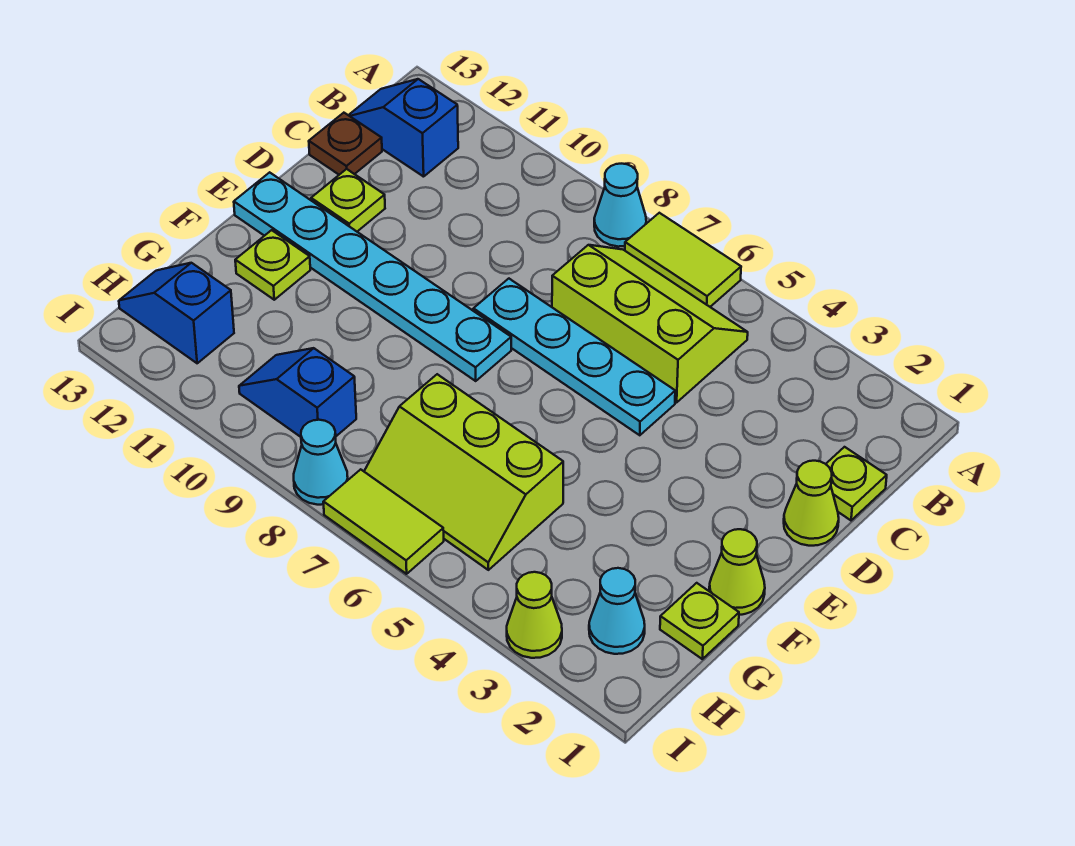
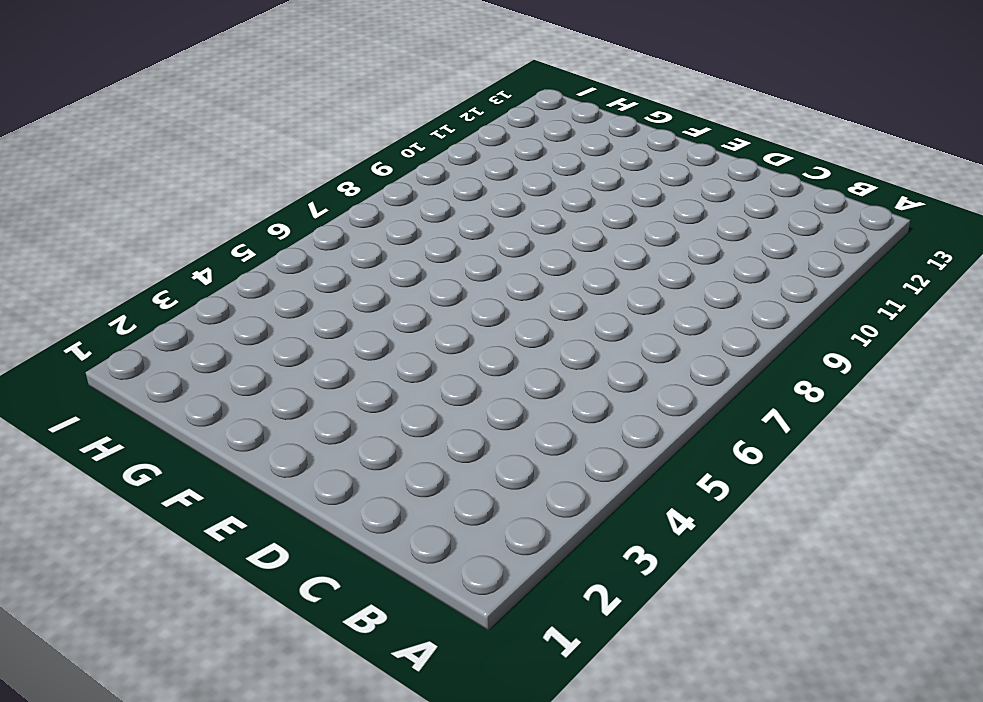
none -> lime 1x2 tile [625,213,741,307]
none -> cyan 1x1 cone [594,164,646,247]
none -> lime 2x3 slope [552,245,748,403]

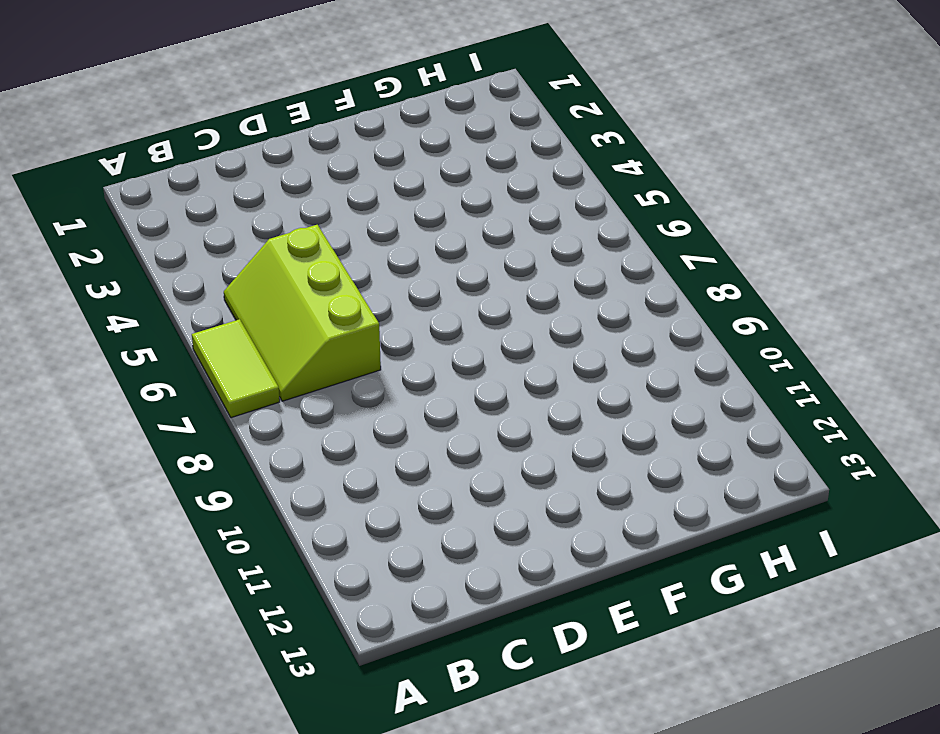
none -> cyan 1x1 cone [594,164,646,247]
none -> blue 1x2 slope [349,79,458,177]
none -> lime 1x1 plate [826,447,887,520]

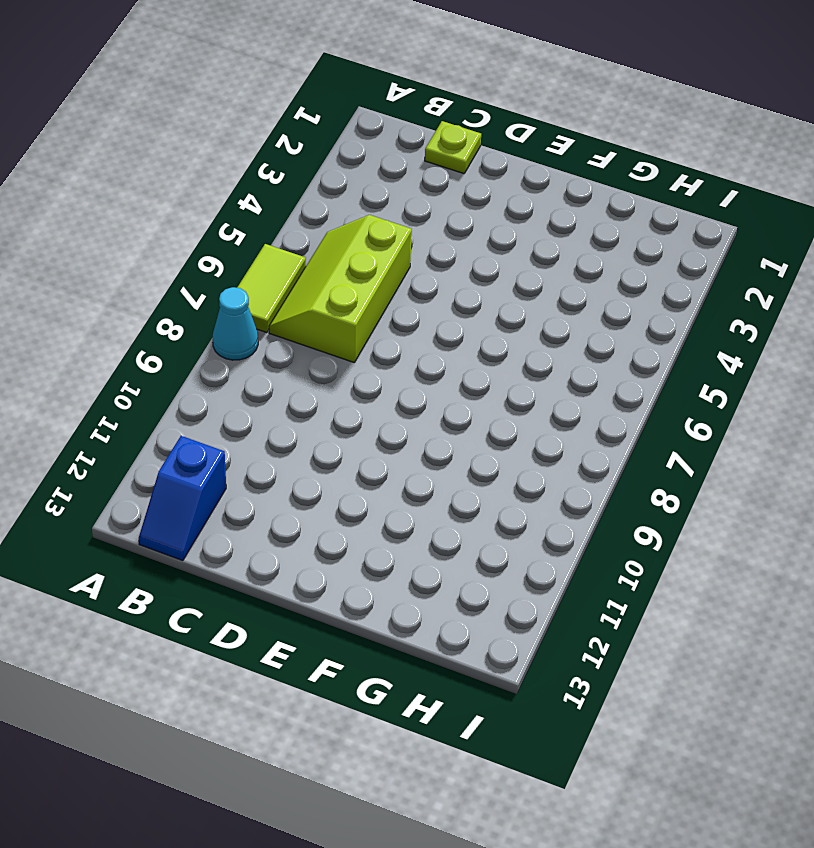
none -> brown 1x1 plate [309,113,382,175]
none -> lime 1x1 cone [784,461,839,546]
none -> cyan 1x4 plate [473,279,675,435]

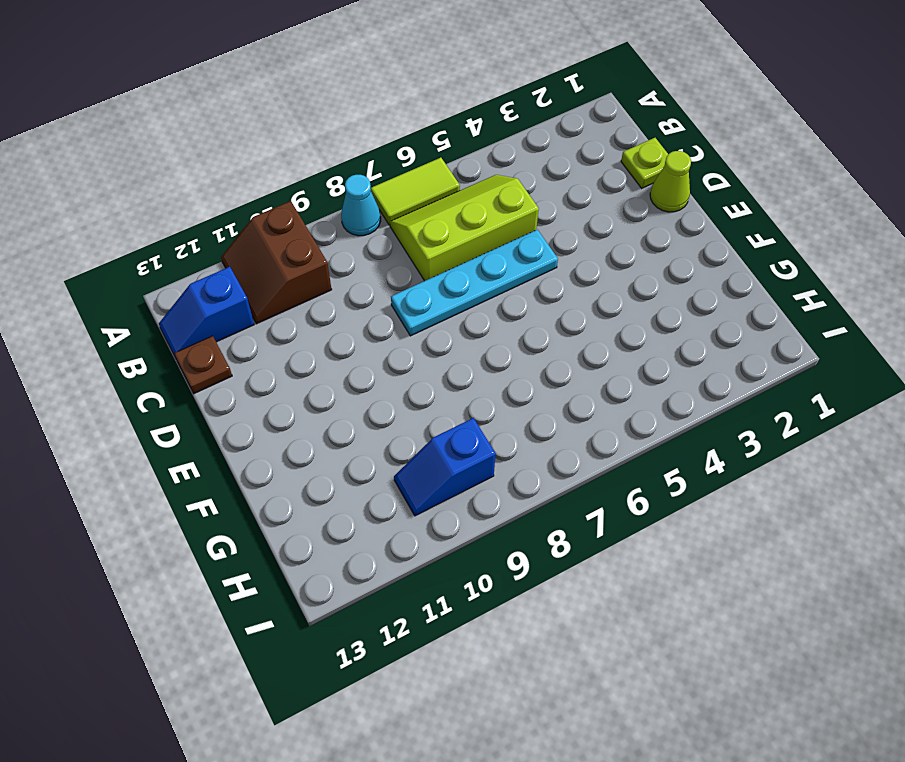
brown 2x2 slope [221,201,332,324] -> none
none -> lime 1x1 plate [311,169,385,231]
none -> cyan 1x6 plate [234,172,511,381]
none -> lime 1x1 cone [709,529,765,615]

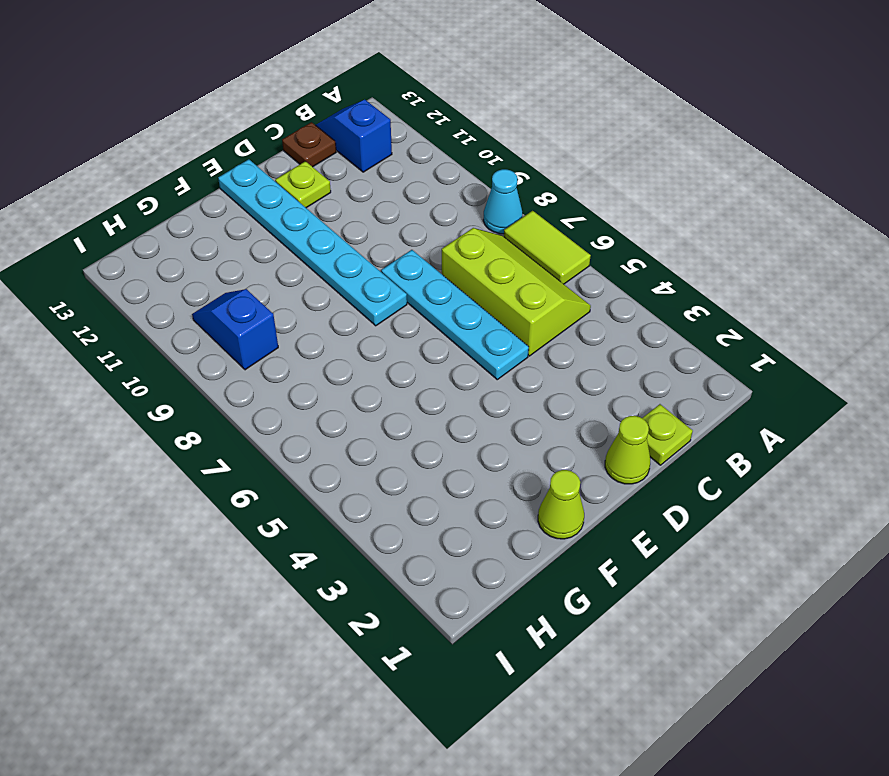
none -> lime 1x1 plate [235,230,310,300]
none -> lime 1x1 plate [660,583,739,659]
none -> lime 2x3 slope [364,374,563,570]

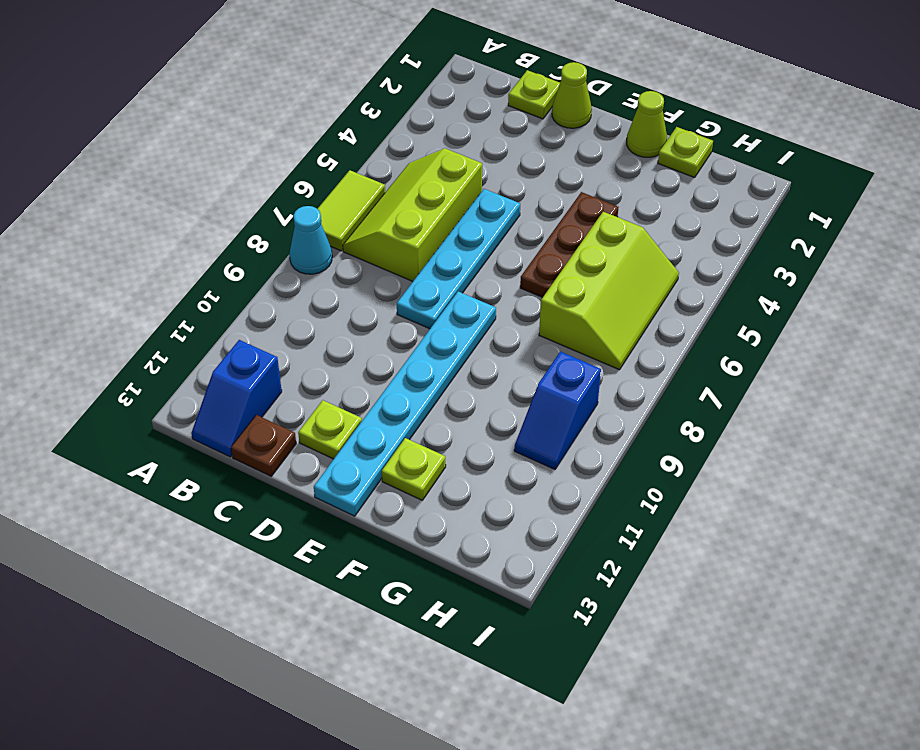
brown 1x3 plate [520,192,619,297] -> none
none -> cyan 1x1 cone [589,568,645,654]
none -> blue 1x2 slope [119,263,234,363]
none -> lime 1x1 cone [507,572,562,658]

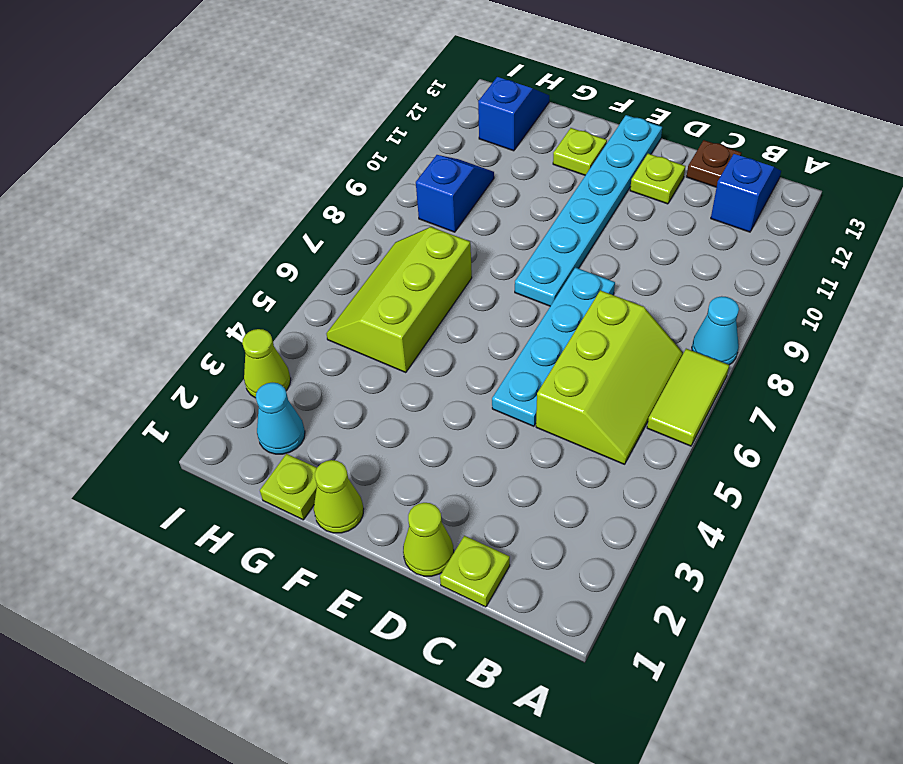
none -> lime 1x2 tile [323,469,444,574]
none -> cyan 1x1 cone [294,420,348,505]

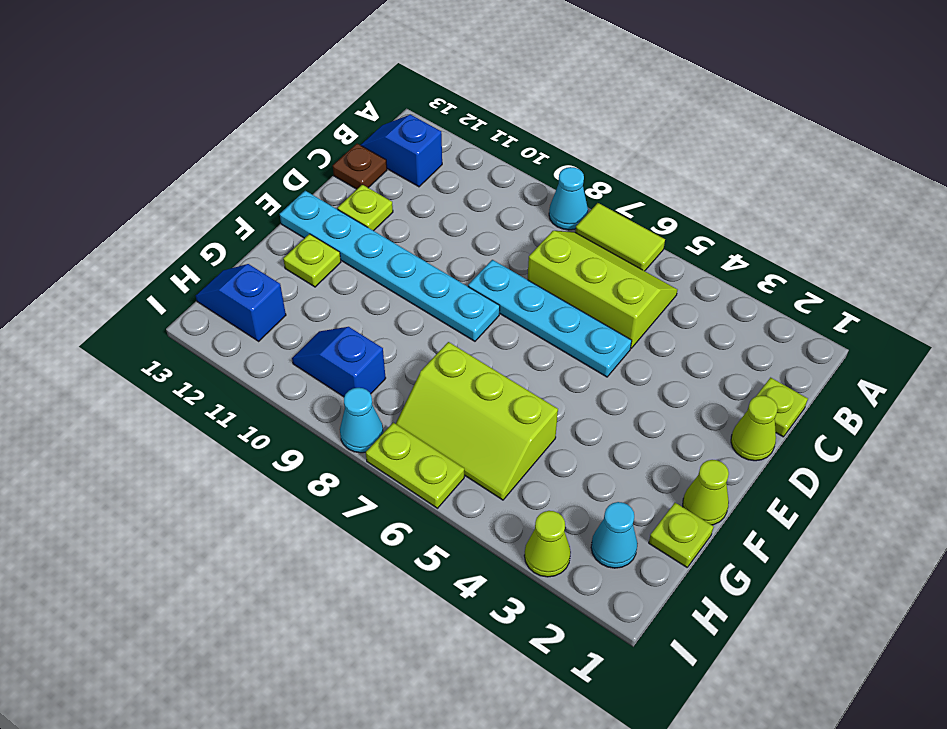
lime 1x2 plate [366,423,464,508] -> lime 1x2 tile [323,469,444,574]

